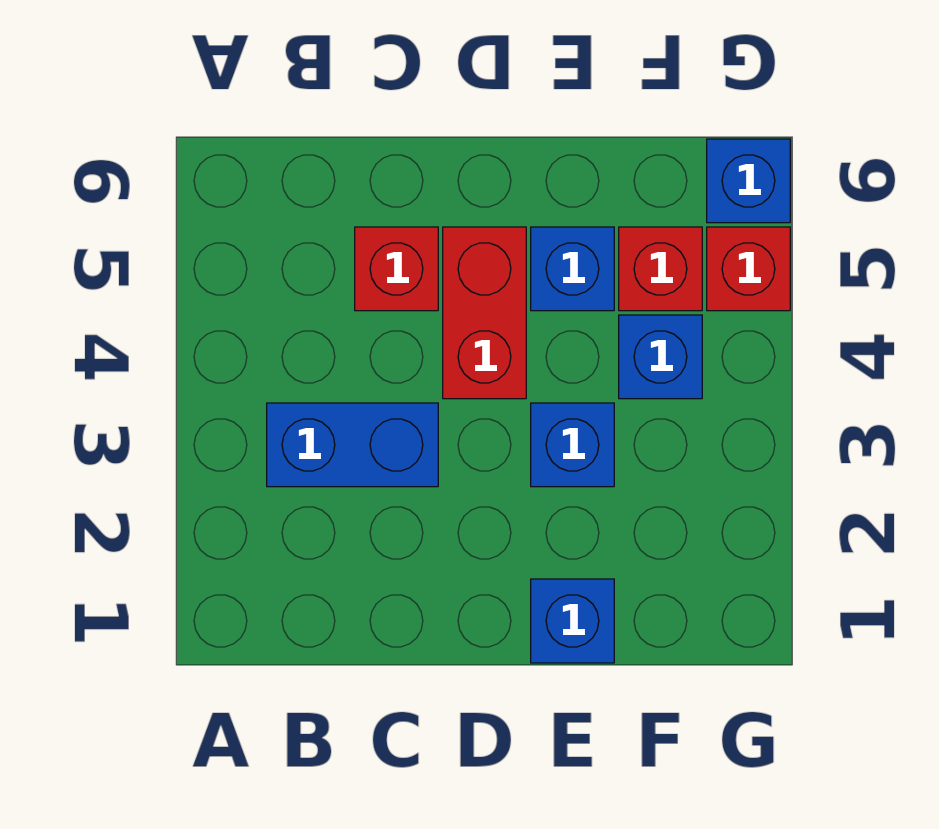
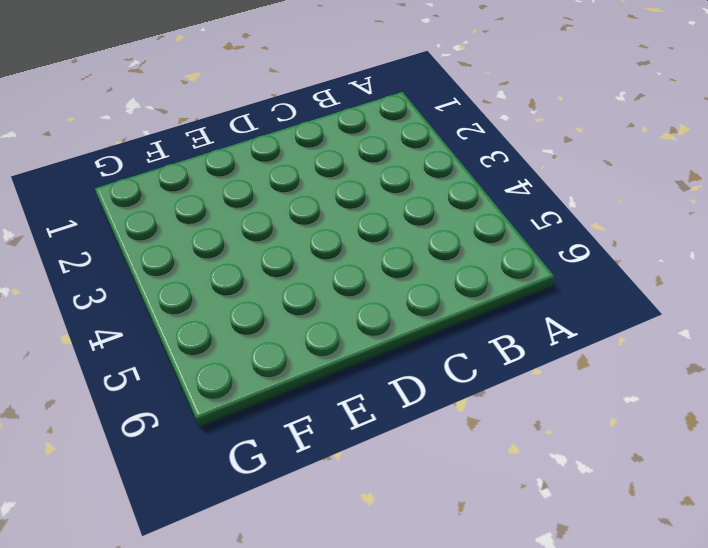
none -> blue 1x2 brick [267,403,438,487]
none -> red 1x1 brick [355,227,438,311]

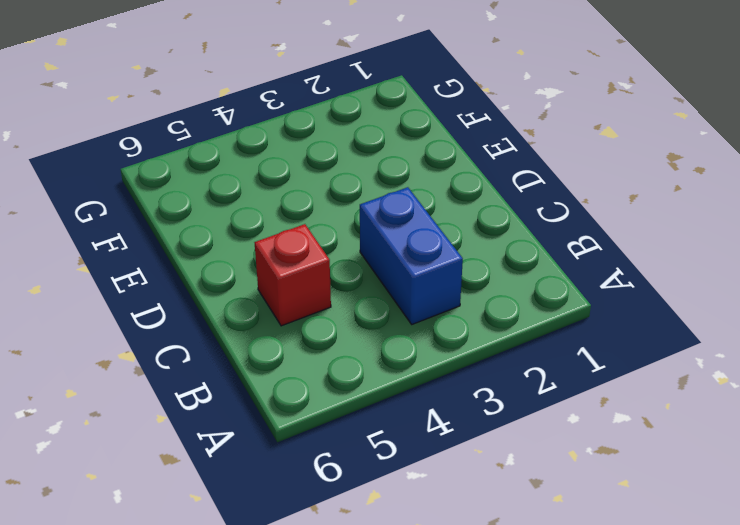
none -> red 1x2 brick [443,227,526,399]
none -> blue 1x1 brick [531,579,614,663]

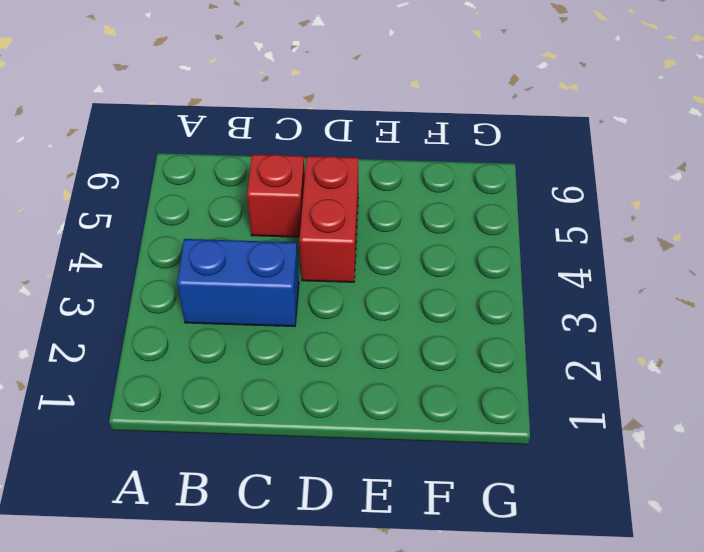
none -> blue 1x1 brick [531,579,614,663]
none -> blue 1x1 brick [531,403,614,487]

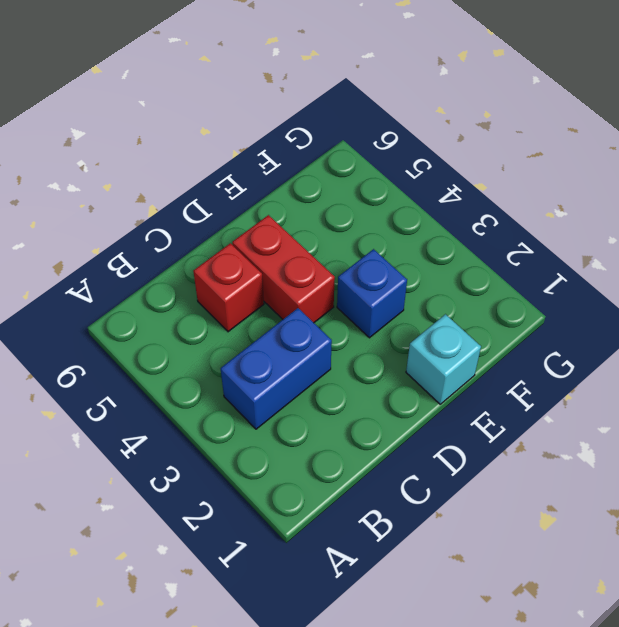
cyan 1x1 brick [406,314,481,404] -> blue 1x1 brick [531,579,614,663]
none -> blue 1x1 brick [531,227,614,311]
none -> blue 1x1 brick [619,315,702,399]

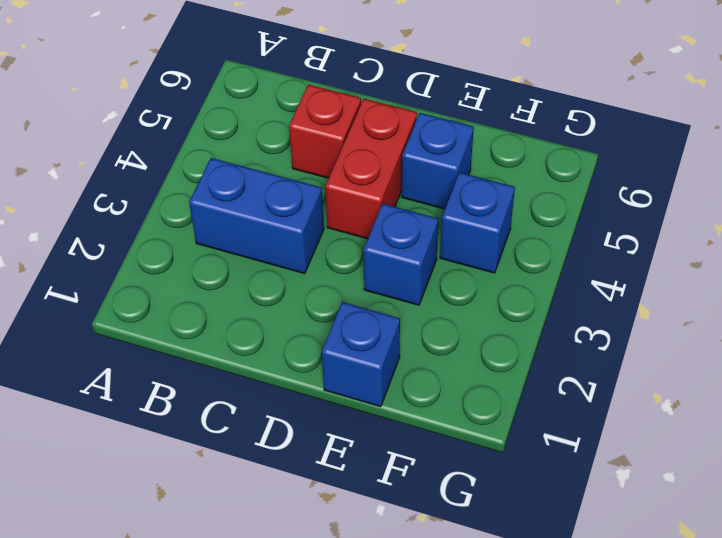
none -> red 1x1 brick [619,227,702,311]
none -> red 1x1 brick [707,227,790,311]

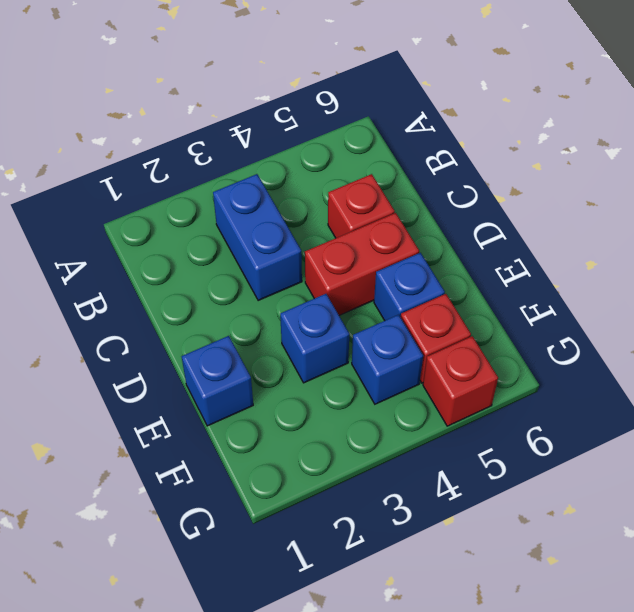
none -> blue 1x1 brick [707,139,790,223]

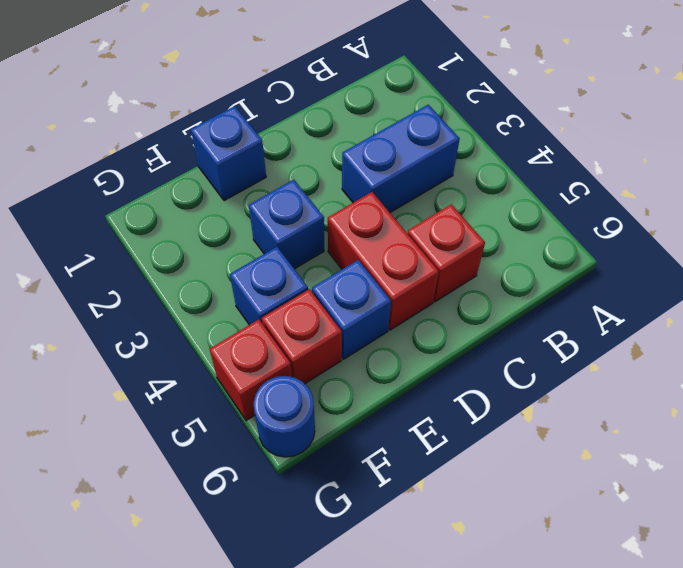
blue 1x1 round brick [253,376,315,457] -> blue 1x1 brick [707,139,790,223]

